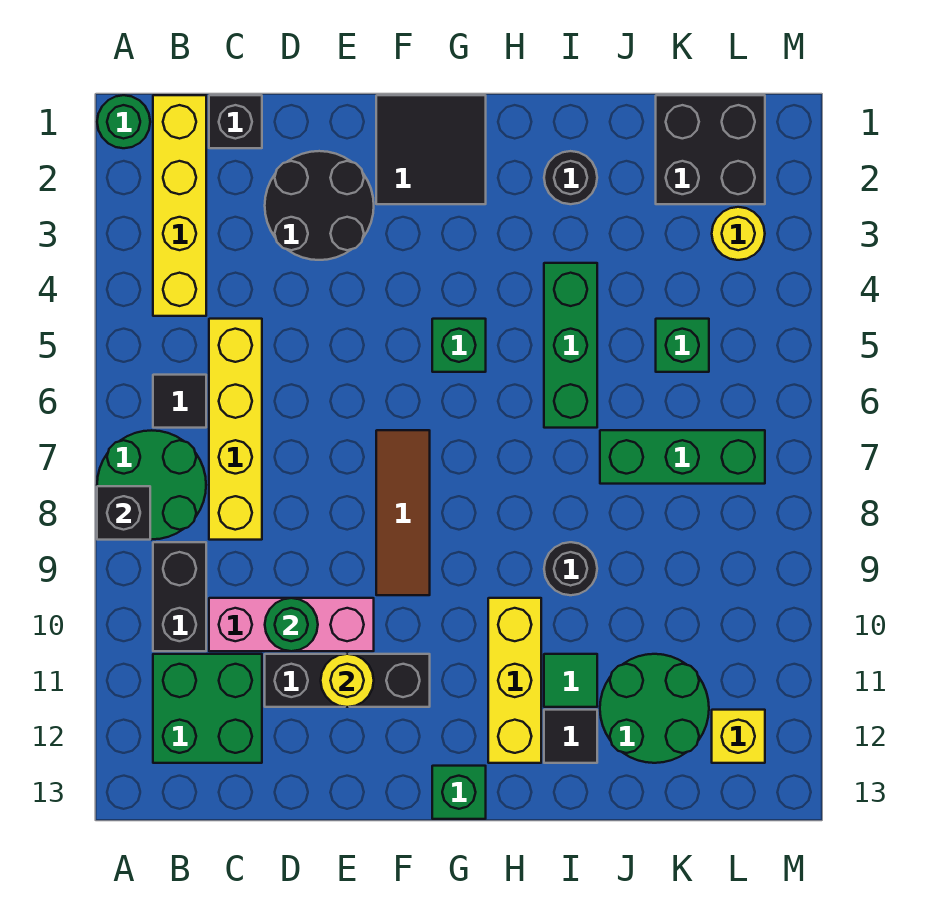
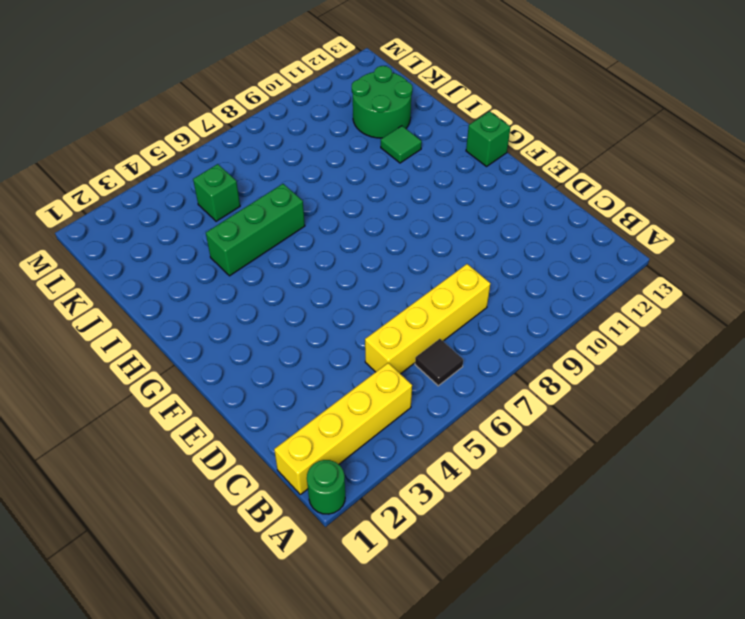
none -> green 2x2 round brick [97,430,206,540]
none -> black 1x2 brick [153,542,206,651]
none -> green 2x2 brick [153,654,262,763]
none -> black 1x1 brick [209,95,262,148]

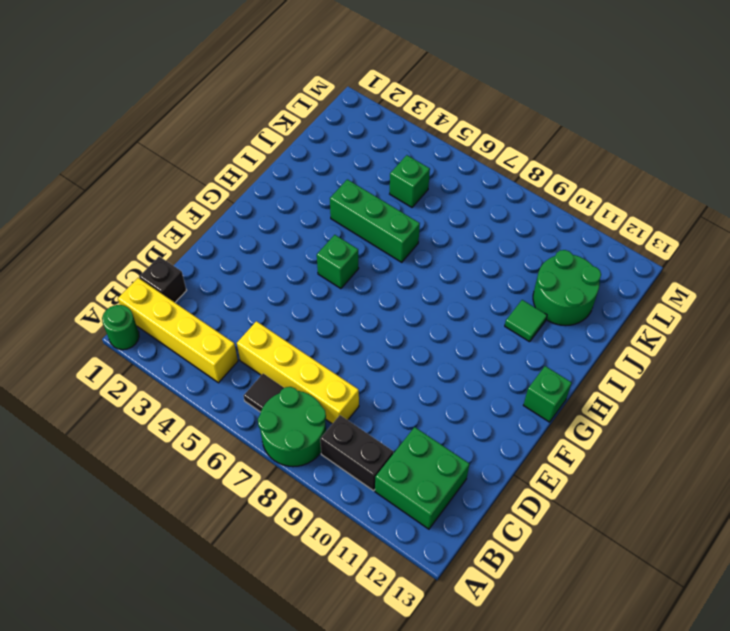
none -> pink 1x3 brick [209,598,374,651]
none -> black 2x2 round brick [265,151,374,260]
none -> black 1x3 brick [265,654,430,707]
none -> black 2x2 tile [376,95,486,204]

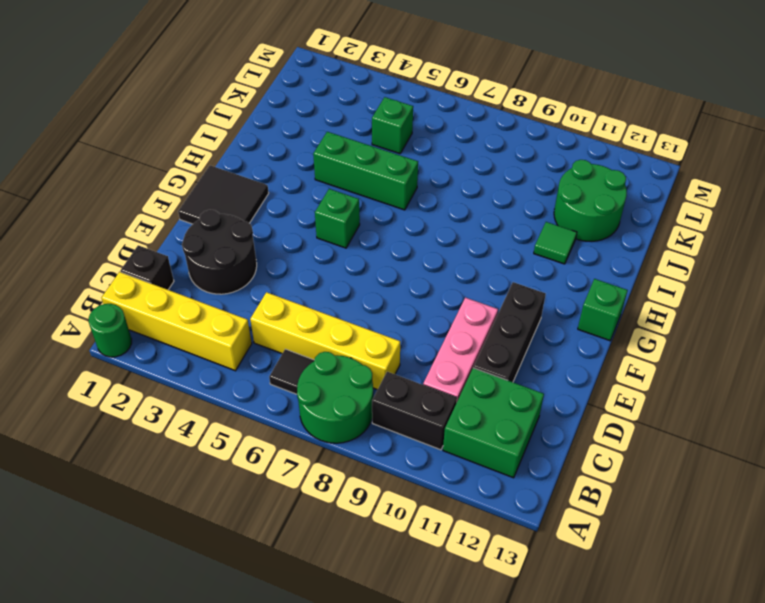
none -> brown 1x3 tile [376,430,430,595]
none -> yellow 1x3 brick [488,598,541,763]
none -> black 1x1 round brick [544,151,597,204]
none -> black 1x1 round brick [544,542,597,595]

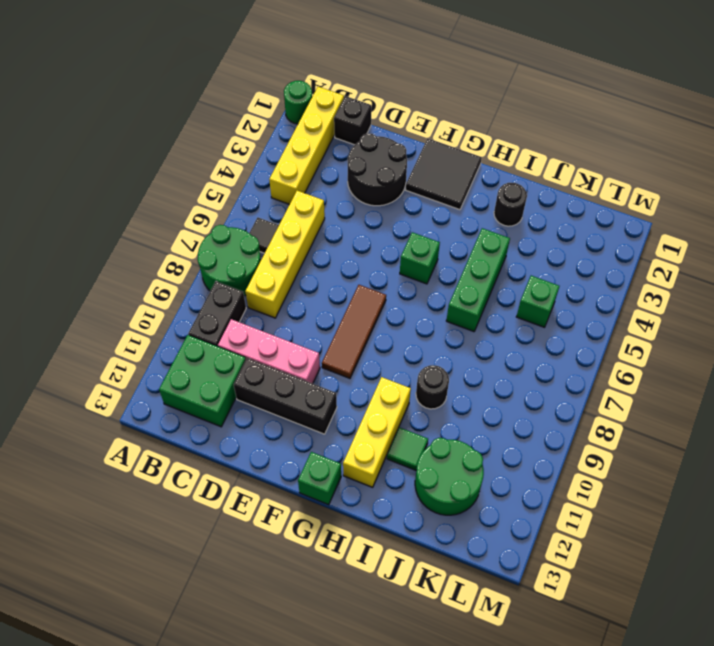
none -> black 1x1 tile [544,710,597,763]
none -> green 1x3 brick [600,430,765,484]
none -> black 2x2 brick [656,95,765,204]
none -> yellow 1x1 round brick [712,207,765,260]

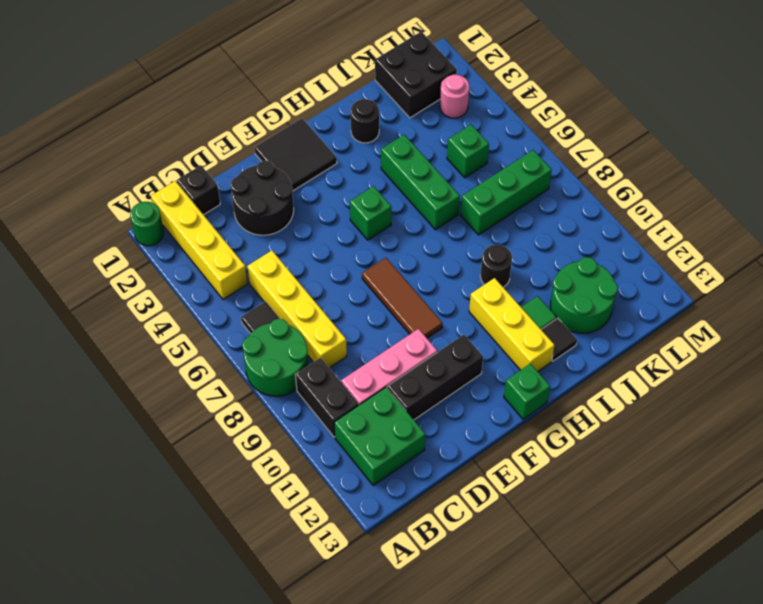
pink 1x1 round brick [440,74,469,118] -> yellow 1x1 round brick [712,207,765,260]
none -> yellow 1x1 brick [712,710,765,763]
none -> black 1x1 brick [97,486,150,540]
none -> green 1x1 round brick [265,598,318,651]
none -> yellow 1x1 round brick [321,654,374,707]

